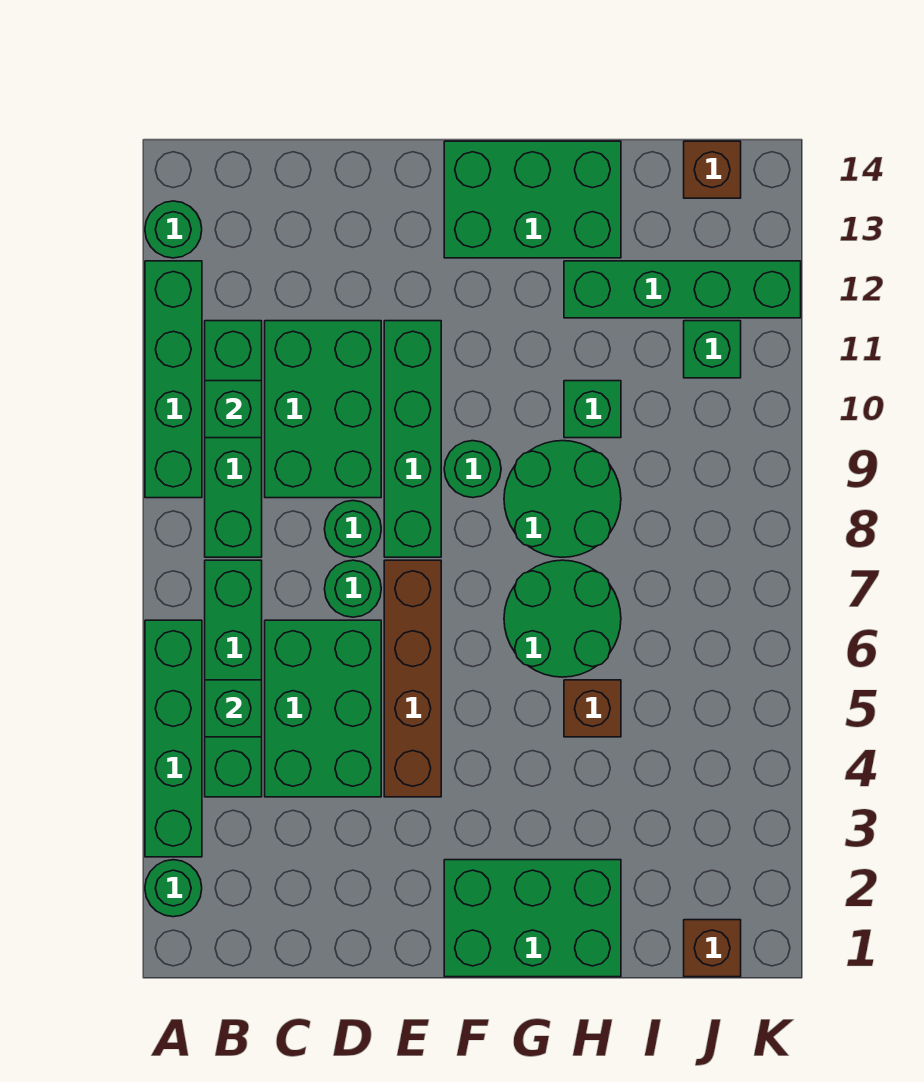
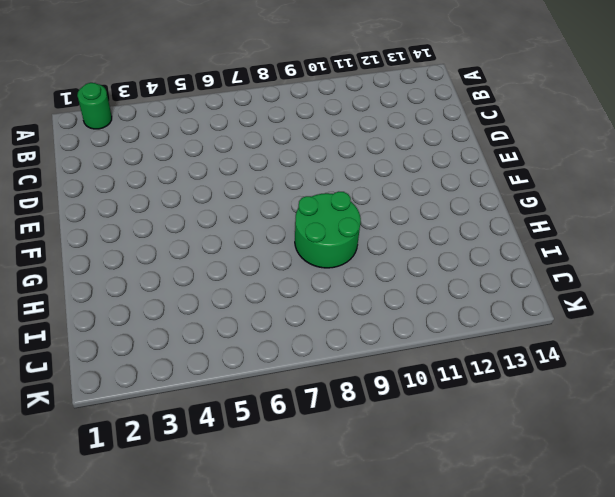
none -> green 1x4 brick [145,620,202,857]
none -> green 1x4 brick [145,261,202,498]
none -> green 1x1 round brick [145,201,202,258]

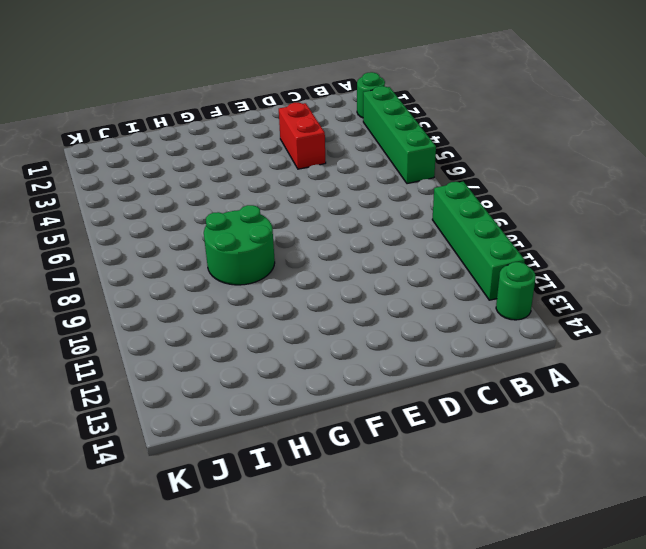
red 1x2 brick [279,103,326,169] -> green 2x3 brick [265,620,381,797]
none -> green 1x4 brick [205,560,262,797]
none -> green 1x4 brick [205,321,262,557]
none -> green 2x3 brick [265,321,381,498]

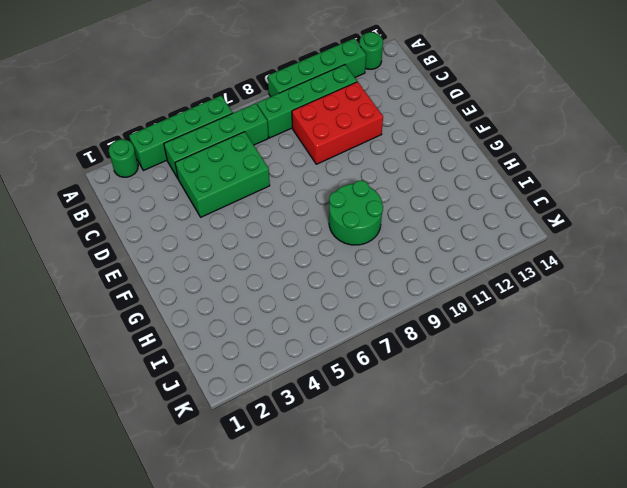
red 2x3 brick [292,82,383,164] -> green 2x3 brick [265,321,381,498]
none -> green 1x1 round brick [325,560,381,617]
none -> green 1x1 round brick [325,501,381,557]
none -> brown 1x4 brick [384,560,441,797]

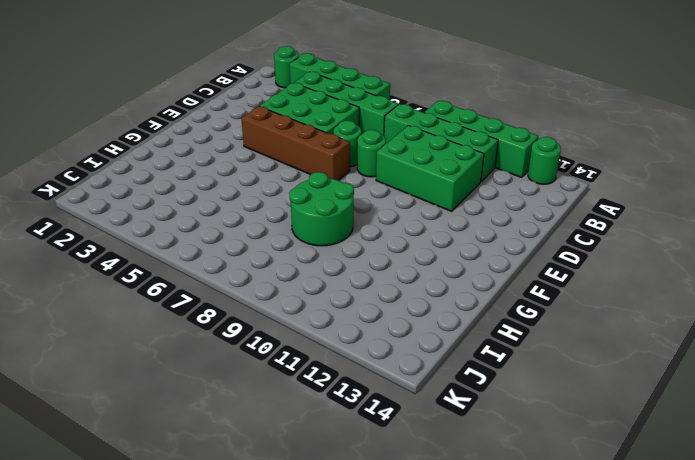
none -> green 1x4 brick [384,321,441,557]
none -> green 2x3 brick [444,860,621,977]
none -> green 1x1 round brick [444,441,501,498]

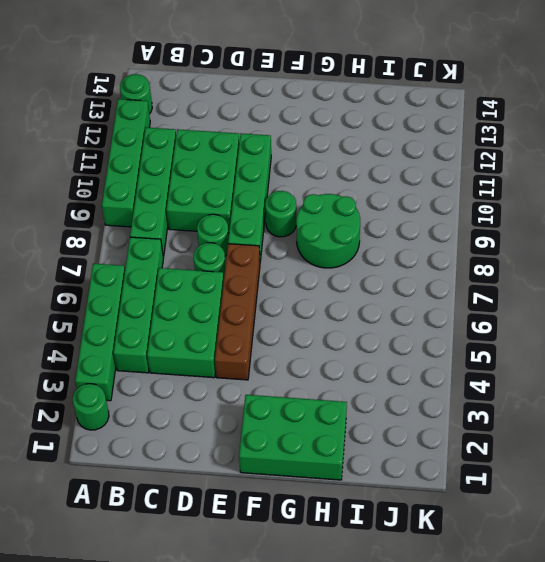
none -> green 2x3 brick [444,141,621,258]
none -> green 2x2 round brick [504,560,621,677]
none -> brown 1x1 brick [564,680,621,737]

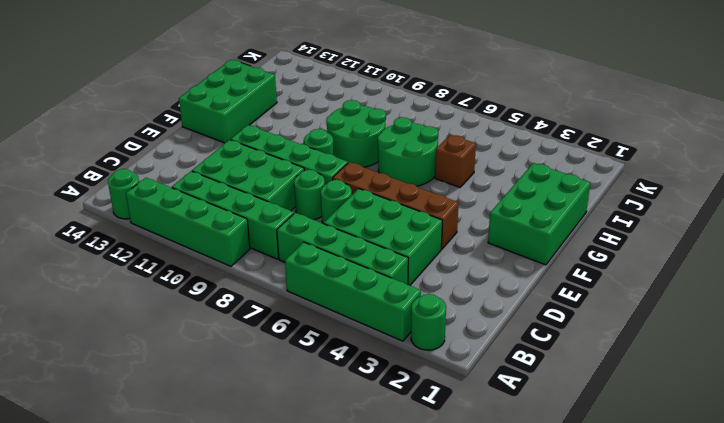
none -> green 1x1 brick [564,381,621,438]
none -> green 1x4 brick [564,261,801,318]
none -> brown 1x1 brick [684,920,741,977]

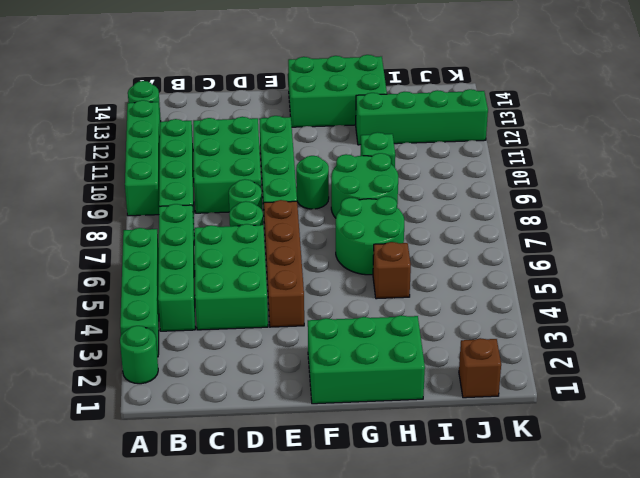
none -> green 1x1 brick [684,321,741,378]
none -> brown 1x1 brick [684,141,741,198]
none -> green 1x1 brick [205,680,262,737]

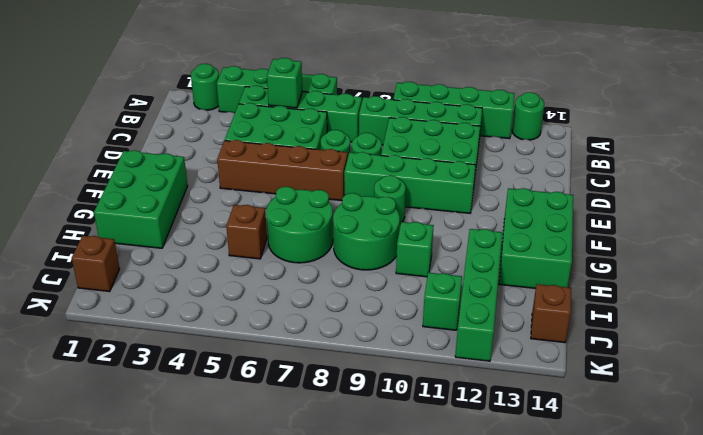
none -> green 1x1 brick [205,381,262,438]

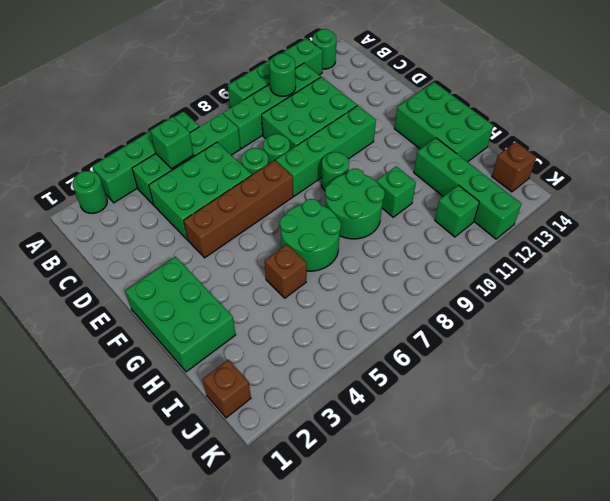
green 1x1 round brick [269,53,296,96] -> green 1x1 brick [205,381,262,438]

